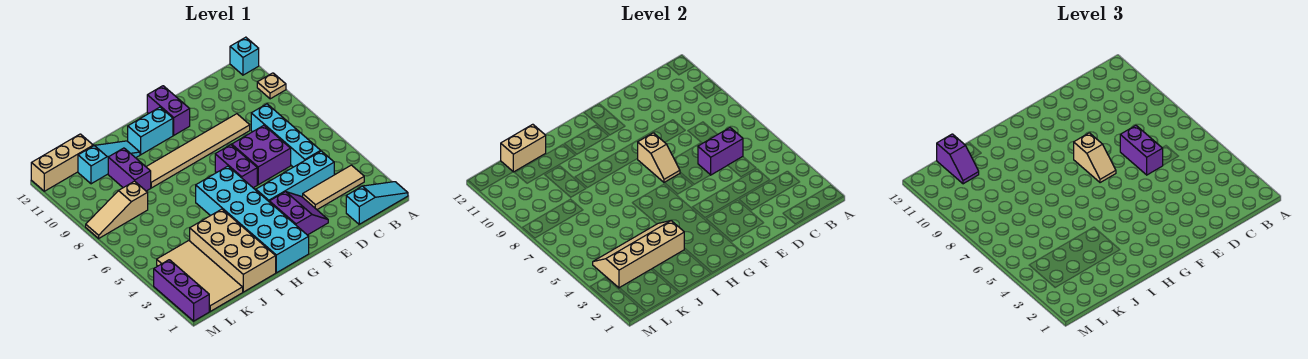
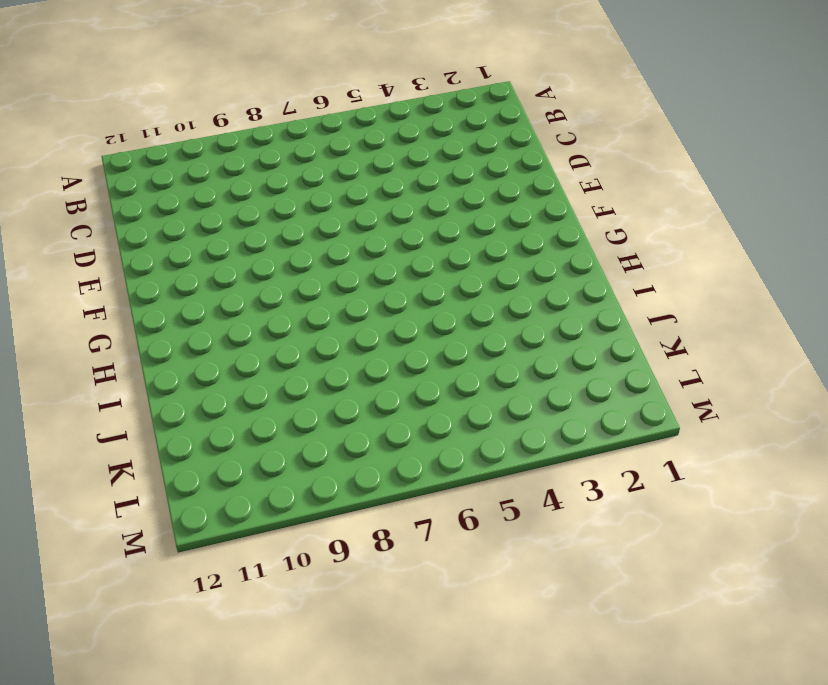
none -> cyan 1x3 slope [346,182,408,224]
none -> tan 1x1 plate [257,73,286,99]
none -> cyan 1x1 brick [230,37,259,75]

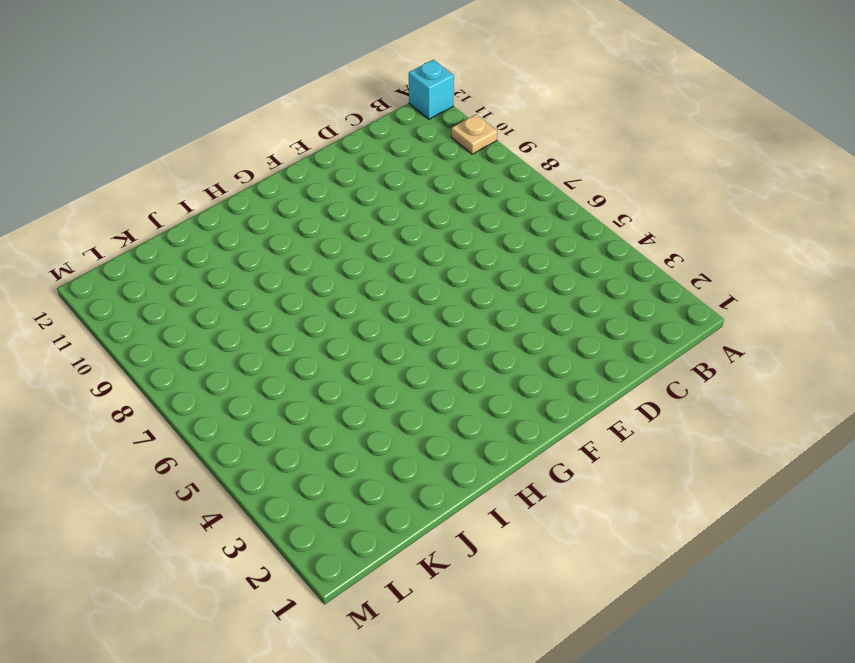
none -> cyan 1x3 slope [346,182,408,224]
none -> tan 1x3 tile [303,165,364,209]
none -> cyan 1x4 brick [256,151,334,201]

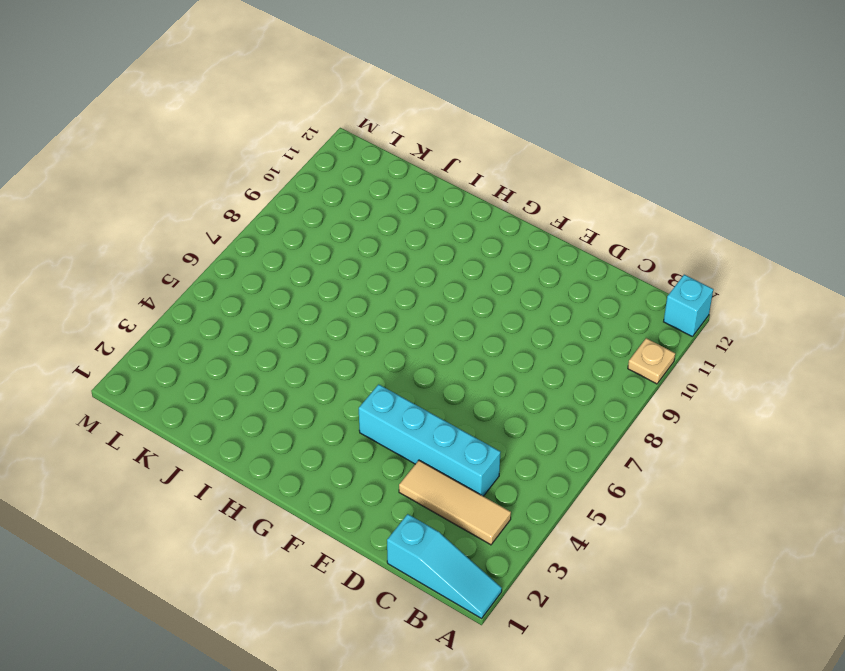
none -> cyan 1x4 brick [251,104,321,167]
none -> purple 2x2 brick [232,125,291,185]
none -> tan 1x6 tile [146,114,250,188]

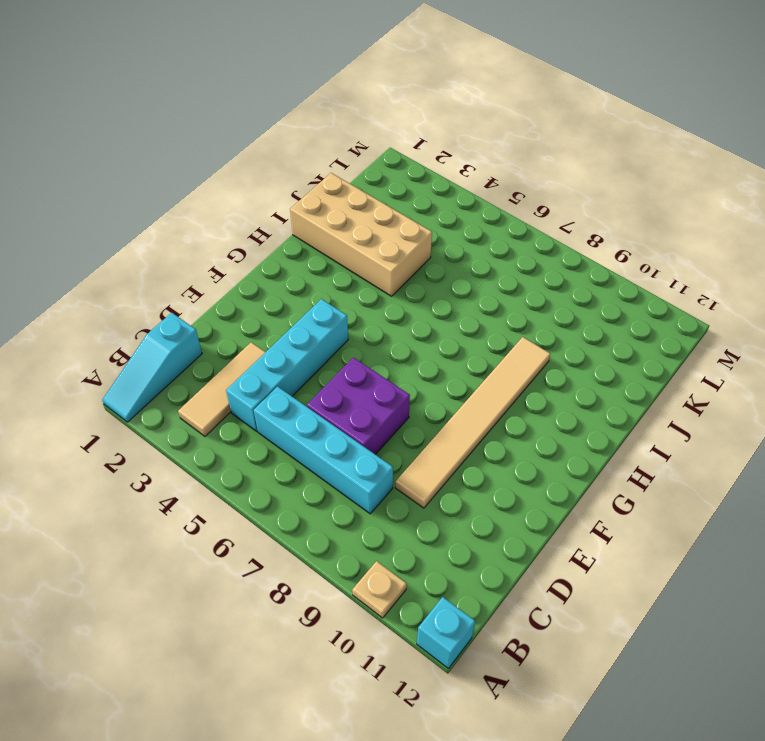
none -> purple 2x2 slope [269,192,328,235]
none -> purple 1x2 brick [215,145,257,188]
none -> purple 1x2 brick [147,86,190,135]

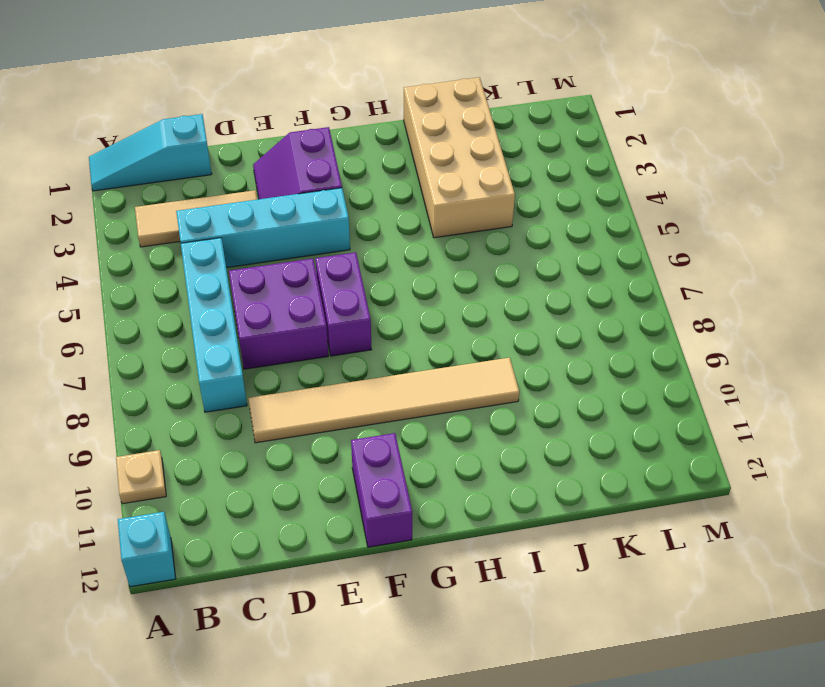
none -> cyan 2x6 brick [196,166,309,273]
none -> cyan 1x2 brick [128,107,173,155]
none -> cyan 1x3 slope [78,141,140,184]

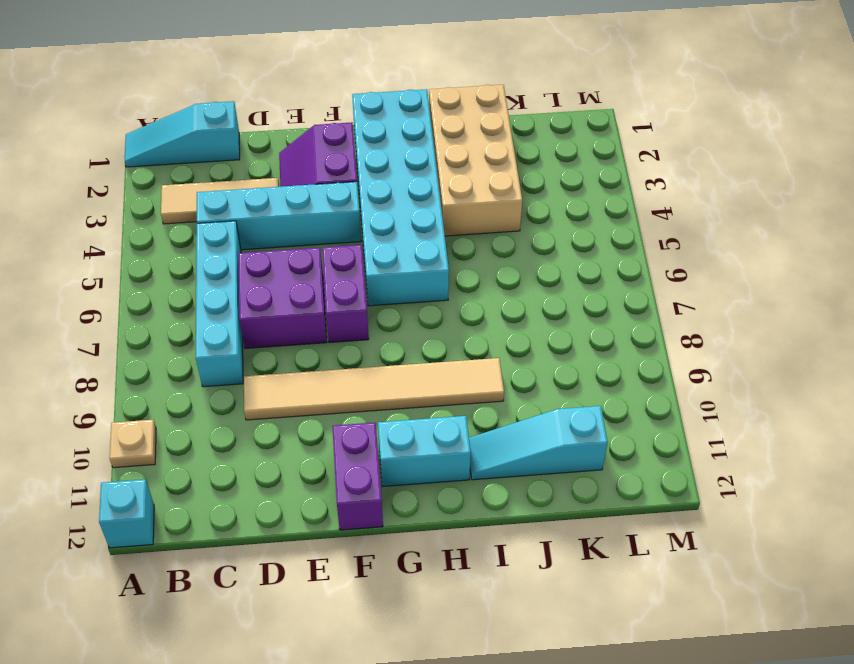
none -> purple 1x2 brick [108,148,151,191]
none -> tan 2x4 tile [157,241,243,312]
none -> tan 1x3 slope [86,181,148,238]

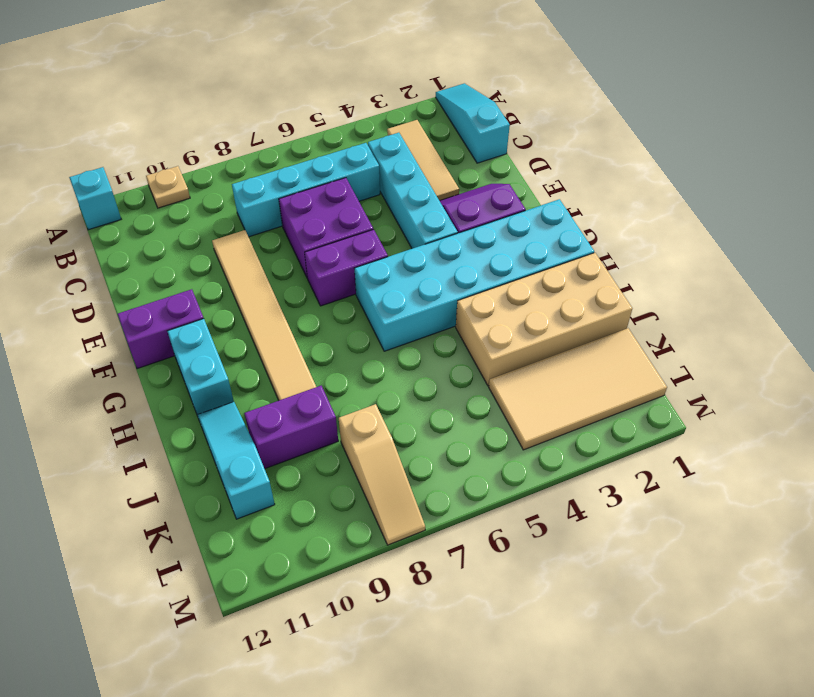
none -> tan 1x3 brick [31,134,93,191]
none -> purple 1x3 brick [154,260,209,321]
none -> purple 1x2 brick [698,128,743,175]

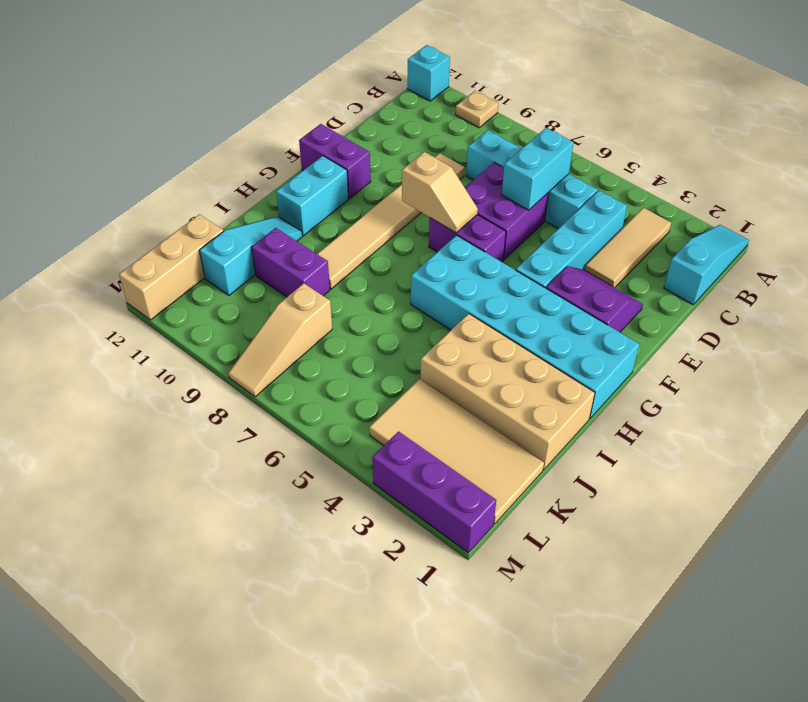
cyan 1x2 brick [502,128,574,210] -> purple 1x2 brick [698,128,743,175]
none -> tan 2x4 slope [593,221,684,288]
none -> tan 1x2 brick [501,124,546,172]
none -> purple 1x2 brick [1120,125,1163,175]

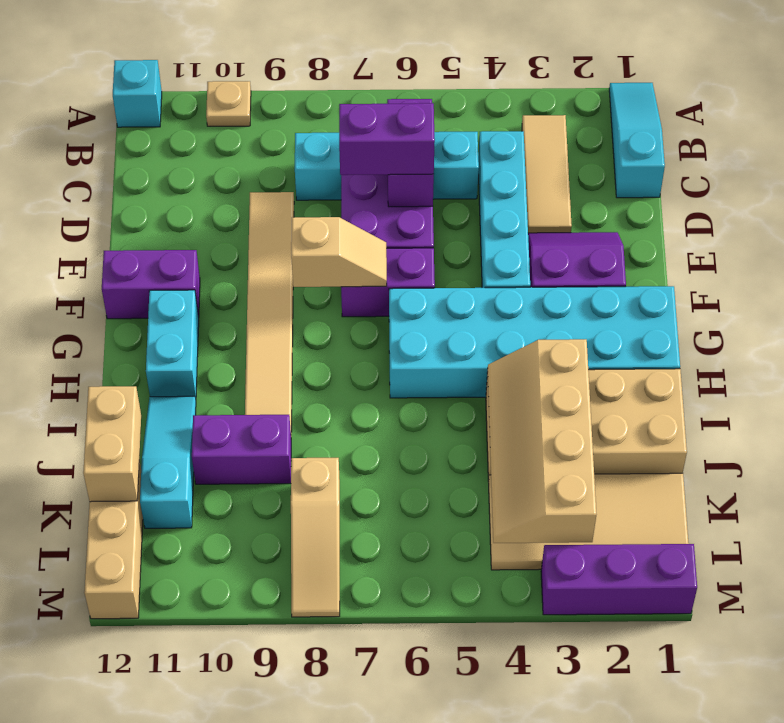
none -> tan 1x2 slope [1074,133,1116,183]
none -> purple 1x2 slope [937,134,979,184]

